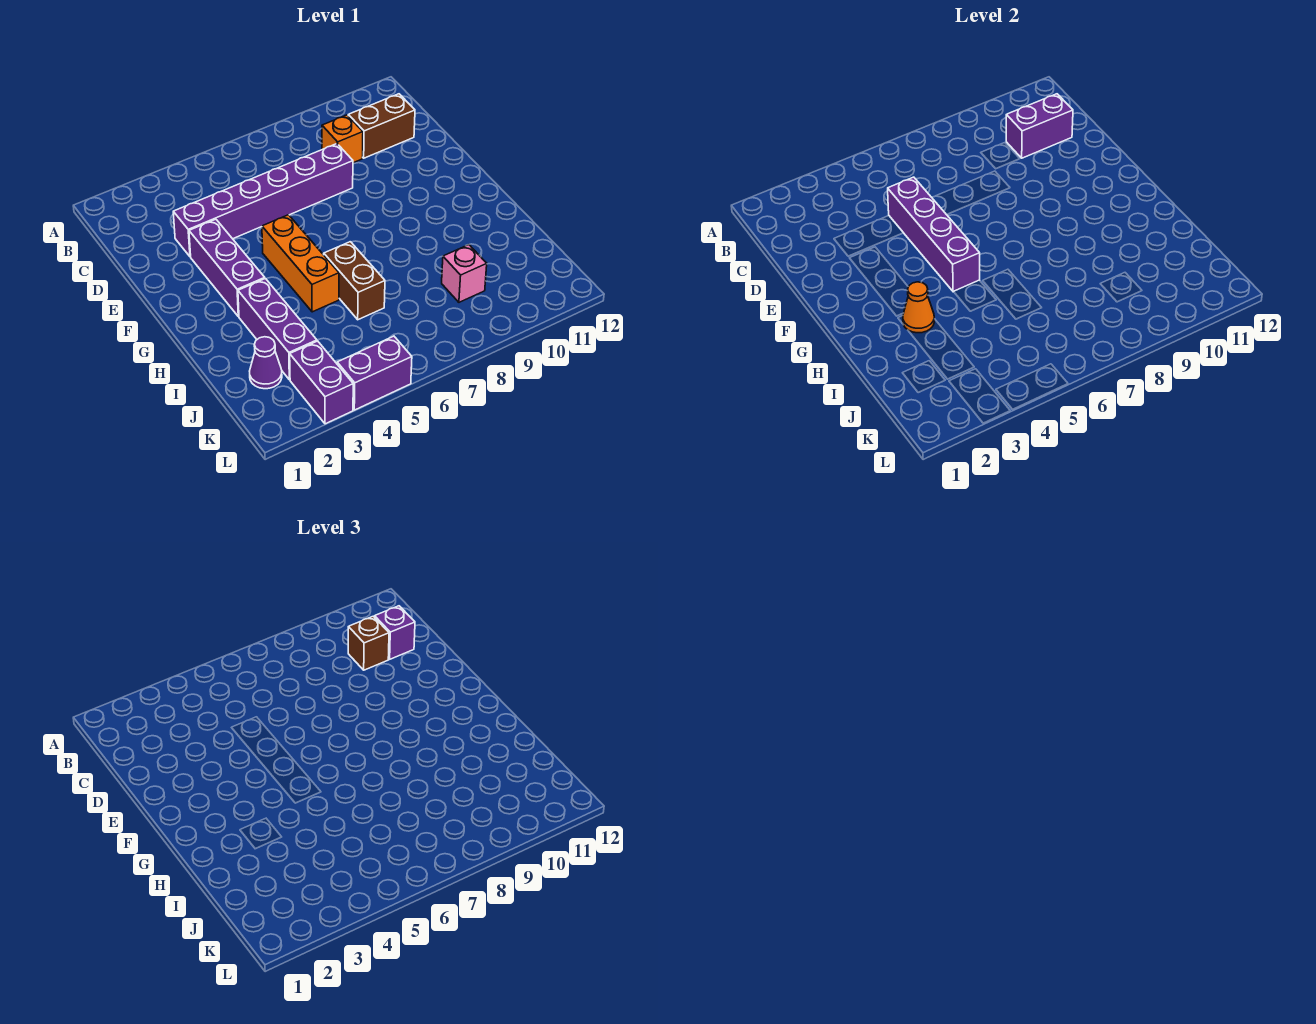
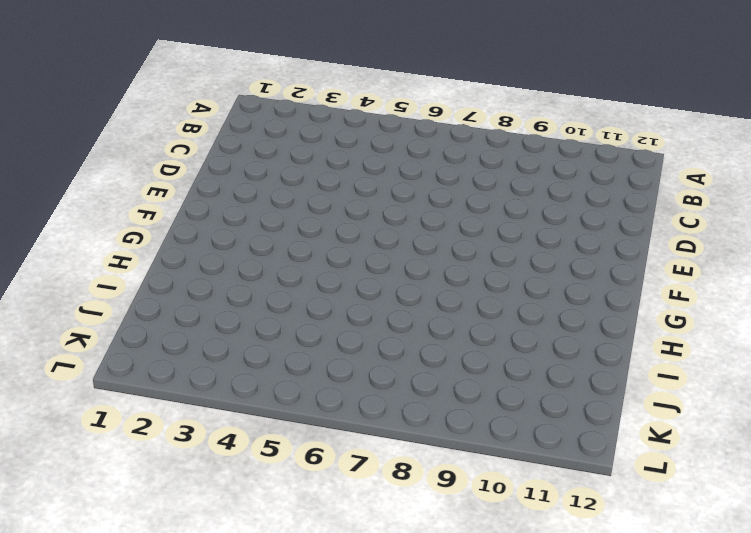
none -> orange 1x1 brick [322,115,363,163]
none -> brown 1x2 brick [348,94,415,158]
none -> purple 1x6 brick [173,144,353,257]

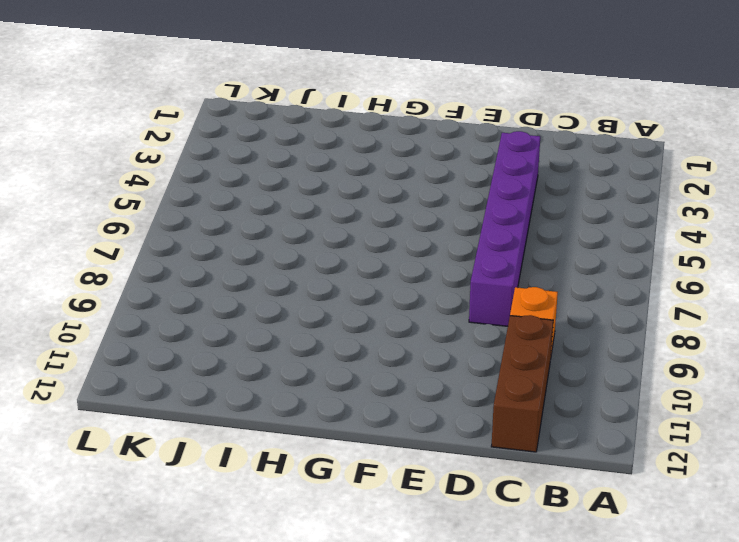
brown 1x3 brick [491,315,553,452] -> brown 1x2 brick [348,94,415,158]
none -> purple 1x3 brick [189,219,265,317]
none -> orange 1x3 brick [262,215,339,312]
none -> purple 1x3 brick [238,279,317,380]

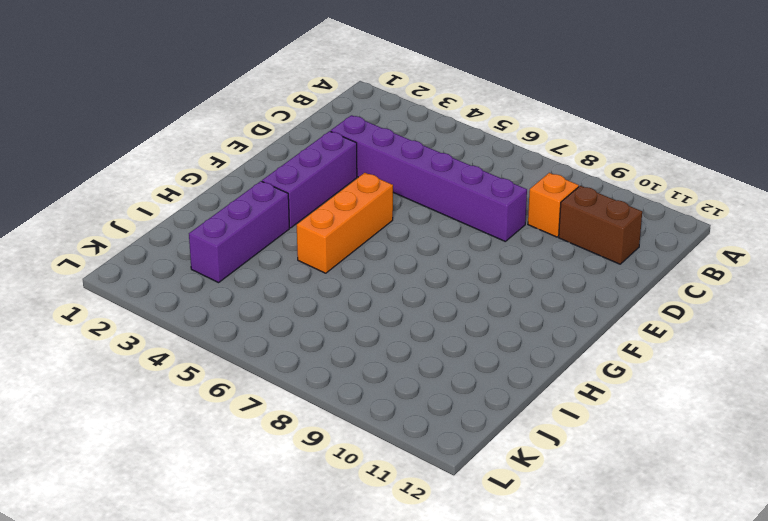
none -> brown 1x2 brick [324,242,385,320]
none -> purple 1x1 cone [250,337,282,389]
none -> pink 1x1 brick [442,245,487,302]

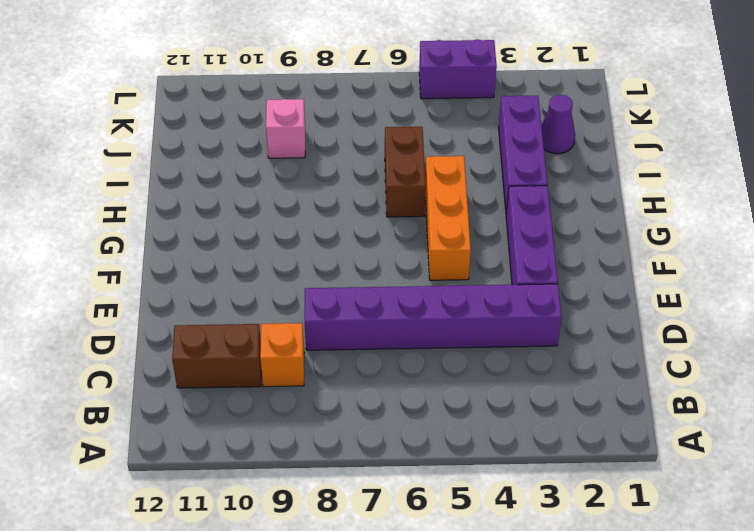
none -> purple 1x2 brick [290,341,353,424]
none -> purple 1x2 brick [1006,94,1073,158]
none -> purple 1x4 brick [888,177,980,292]

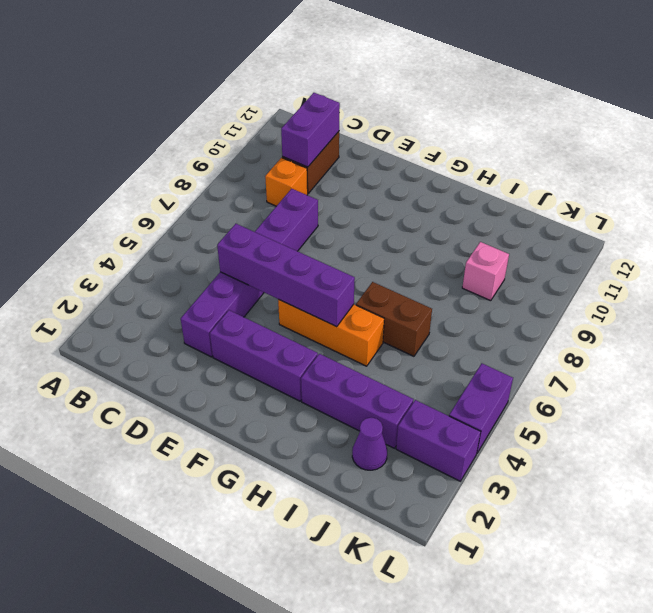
none -> orange 1x1 cone [903,282,934,333]
none -> brown 1x1 brick [348,616,389,670]
none -> purple 1x1 brick [375,606,415,659]

